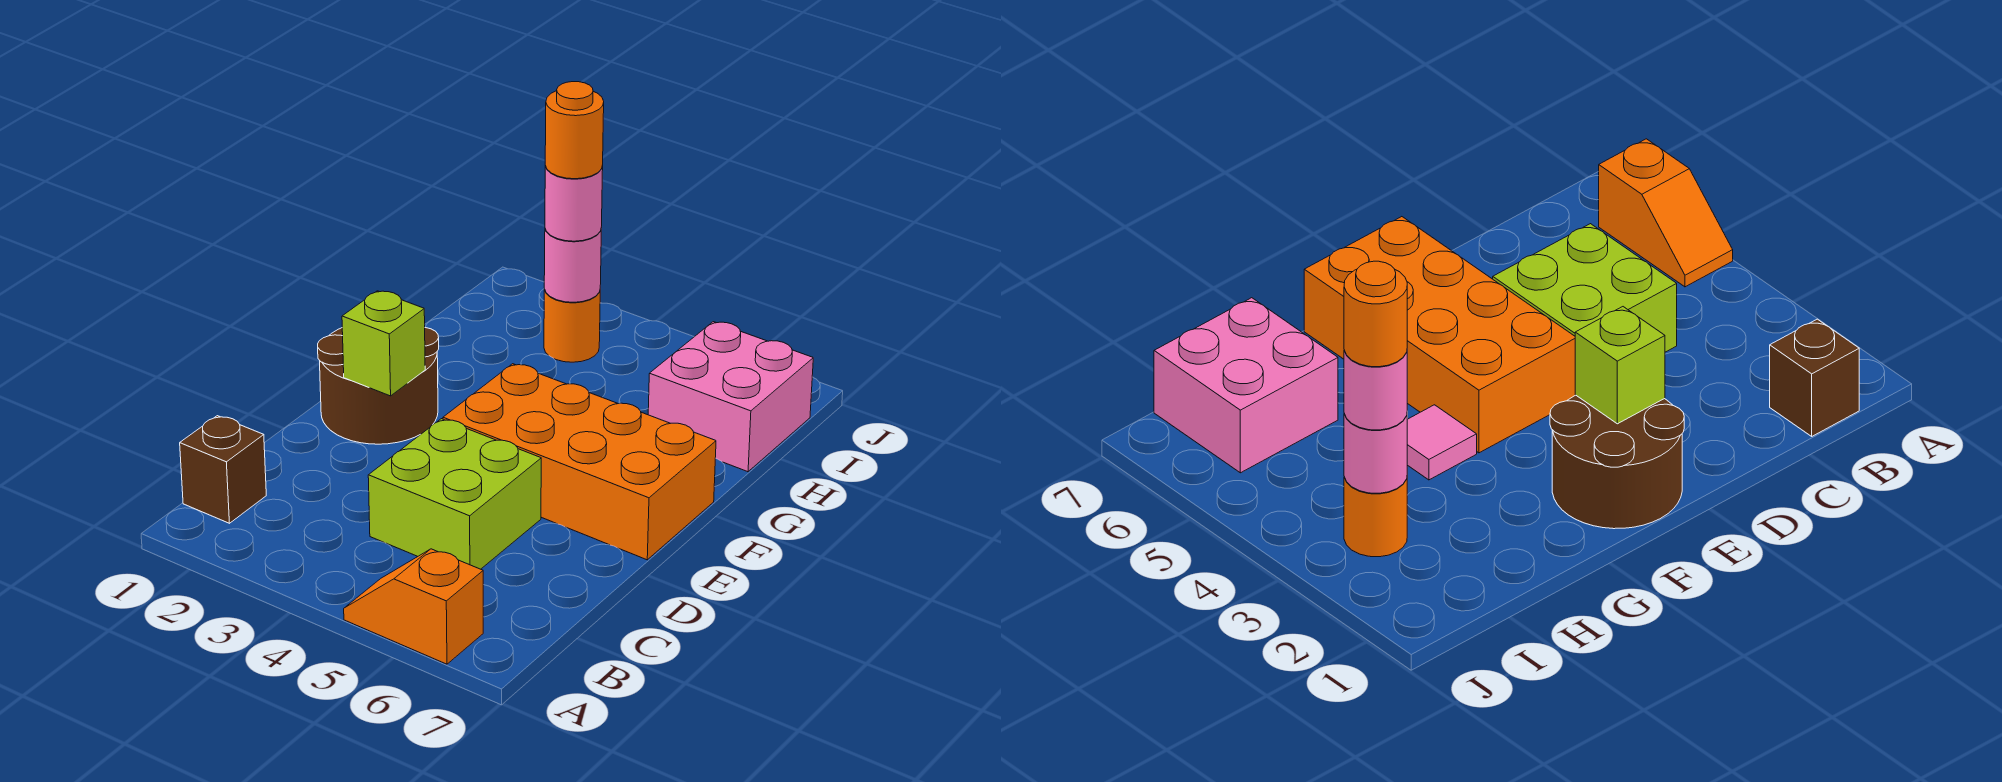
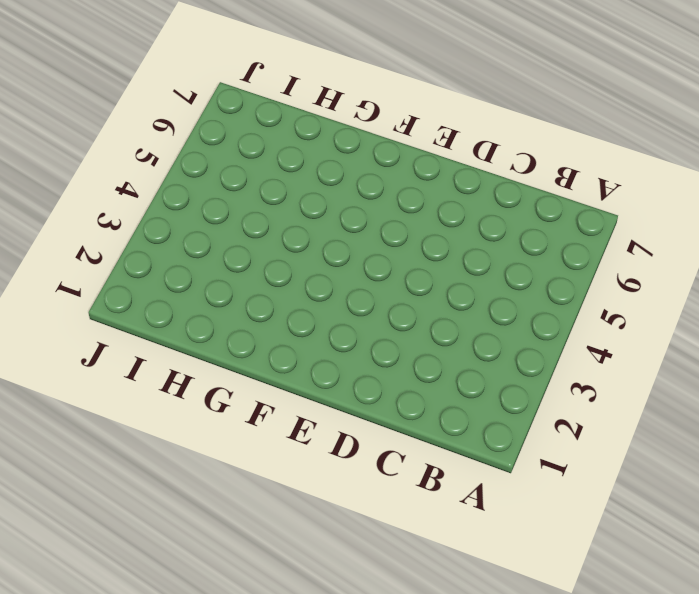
none -> orange 1x2 slope [344,549,483,664]
none -> brown 1x1 brick [180,416,266,523]
none -> lime 2x2 brick [368,419,541,569]

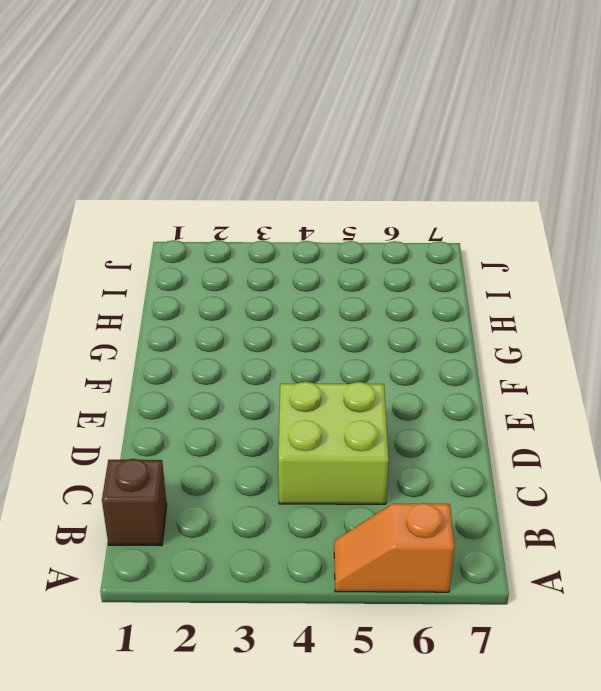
none -> brown 2x2 round brick [318,328,439,444]
none -> orange 2x4 brick [443,364,716,560]
none -> pink 1x1 tile [1407,405,1477,480]

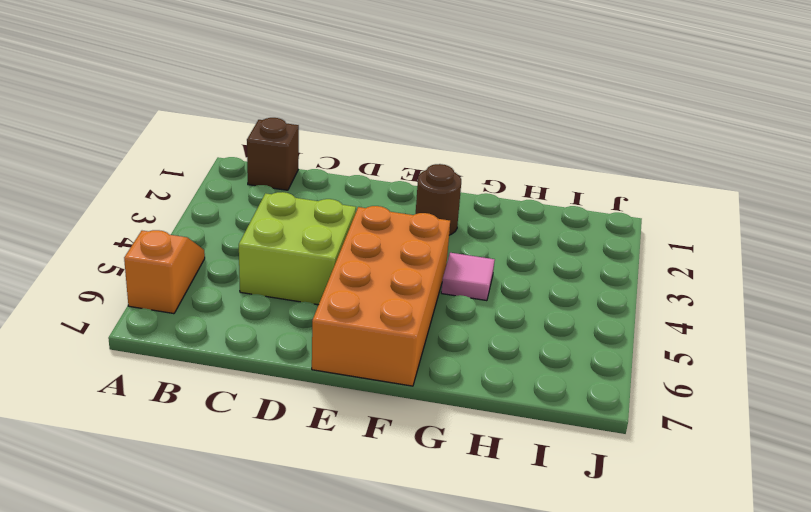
brown 1x1 round brick [416,164,461,235] -> brown 2x2 round brick [318,328,439,444]
none -> pink 2x2 brick [648,322,813,472]
none -> orange 1x1 round brick [544,289,600,362]
none -> lime 1x1 brick [342,291,425,396]

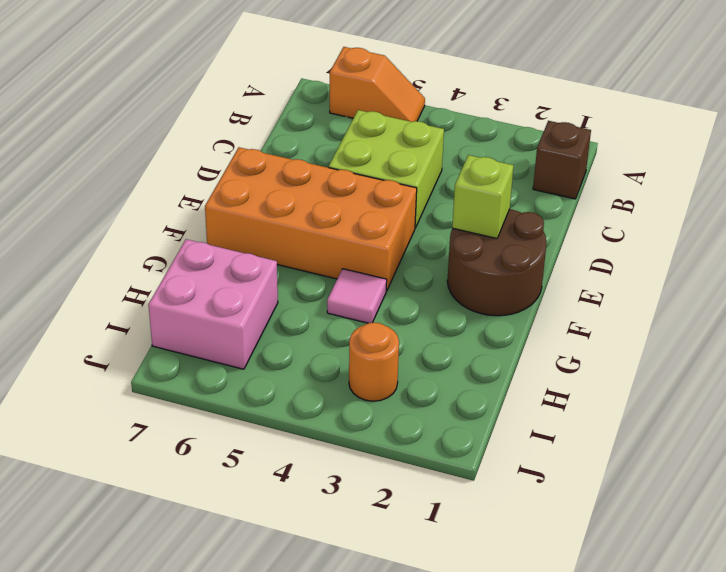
none -> pink 1x1 round brick [544,229,601,302]
none -> pink 1x1 round brick [545,166,603,241]
none -> orange 1x1 round brick [545,82,604,179]

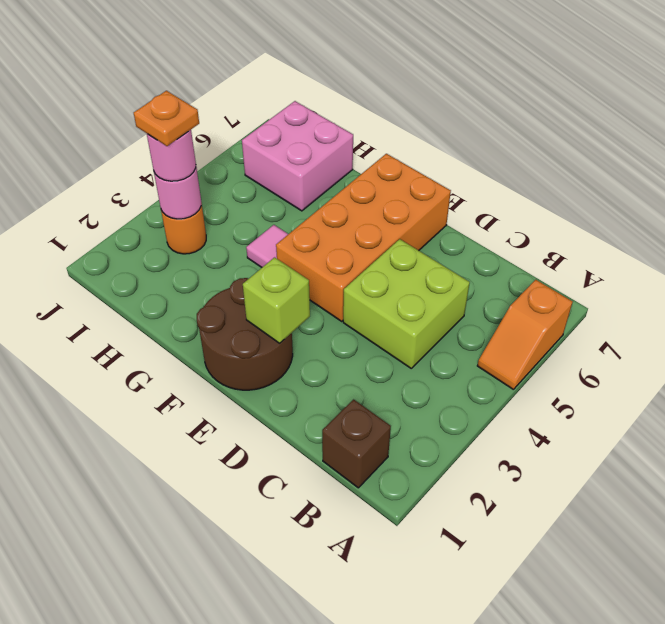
orange 1x1 plate [134,91,199,146] -> orange 1x1 round brick [545,82,604,179]

